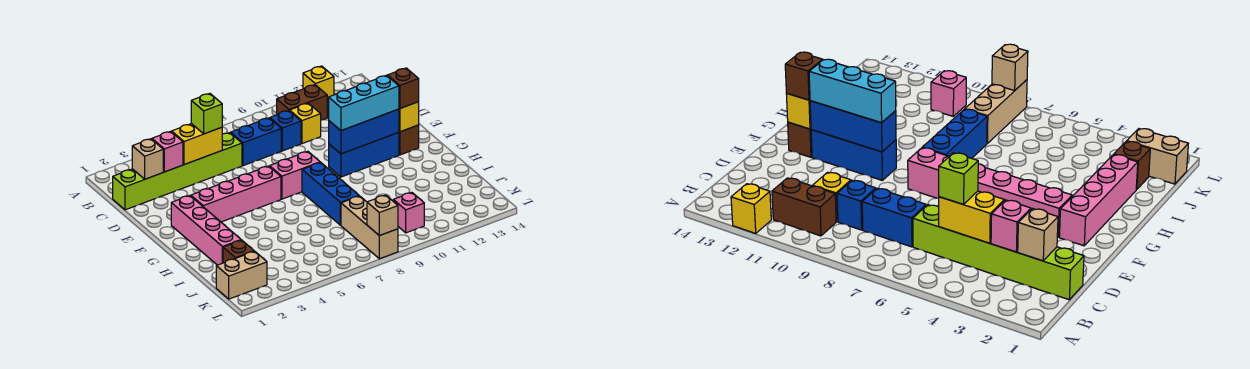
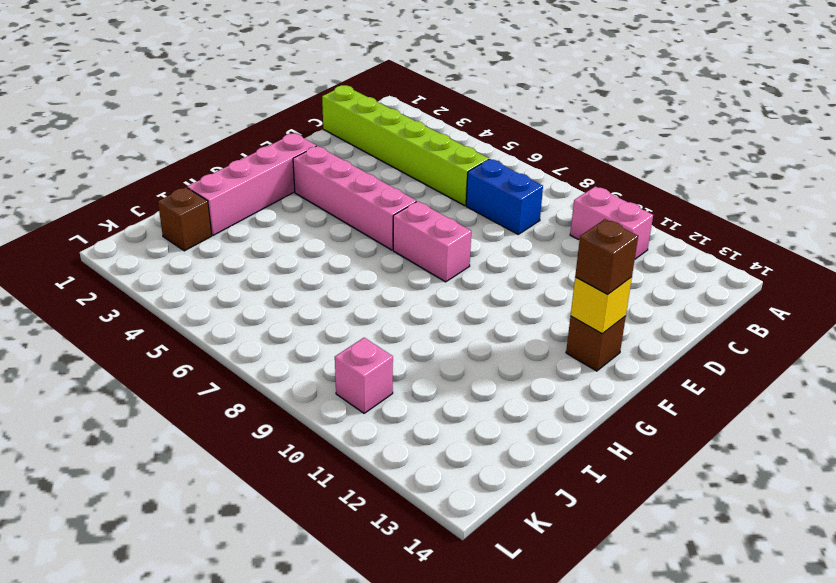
pink 1x2 brick [570,186,653,259] -> brown 1x2 brick [277,85,327,120]
none -> yellow 1x1 brick [303,66,334,102]
none -> blue 1x1 brick [270,111,301,151]
none -> yellow 1x1 brick [290,103,321,144]

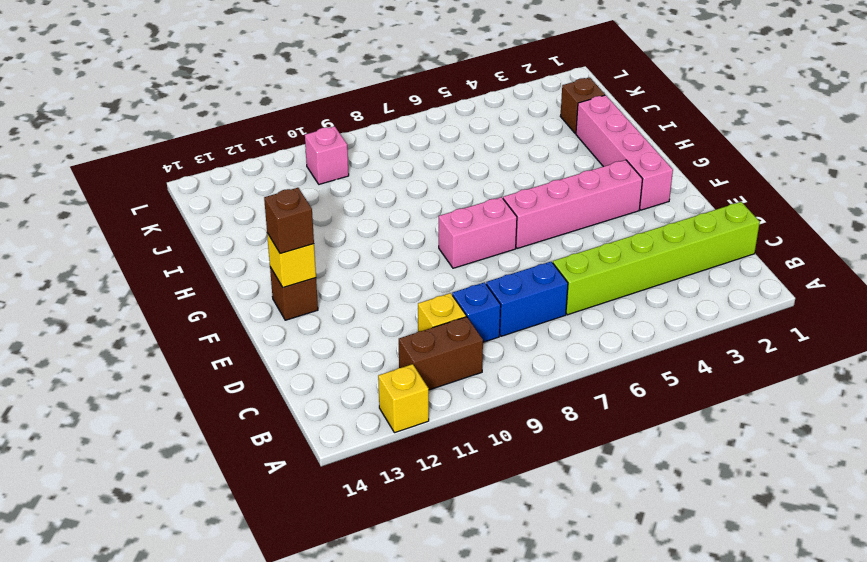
none -> blue 1x3 brick [329,132,399,177]
none -> blue 1x3 brick [302,162,359,225]
none -> tan 1x3 brick [341,196,398,259]

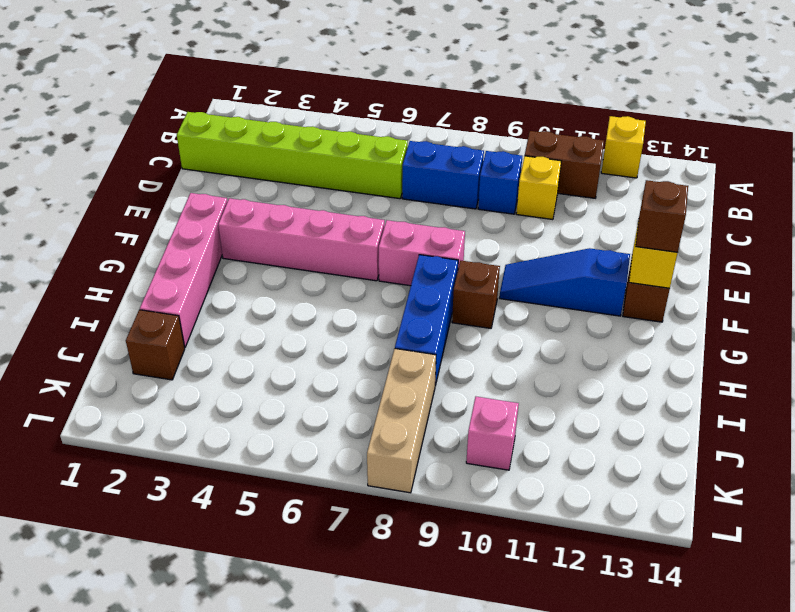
blue 1x3 slope [500,248,630,316] -> blue 1x3 brick [329,132,399,177]
brown 1x1 brick [452,261,500,328] -> none
none -> tan 1x2 brick [216,251,267,299]
none -> tan 1x1 brick [132,139,163,179]
none -> pink 1x1 brick [152,131,183,172]

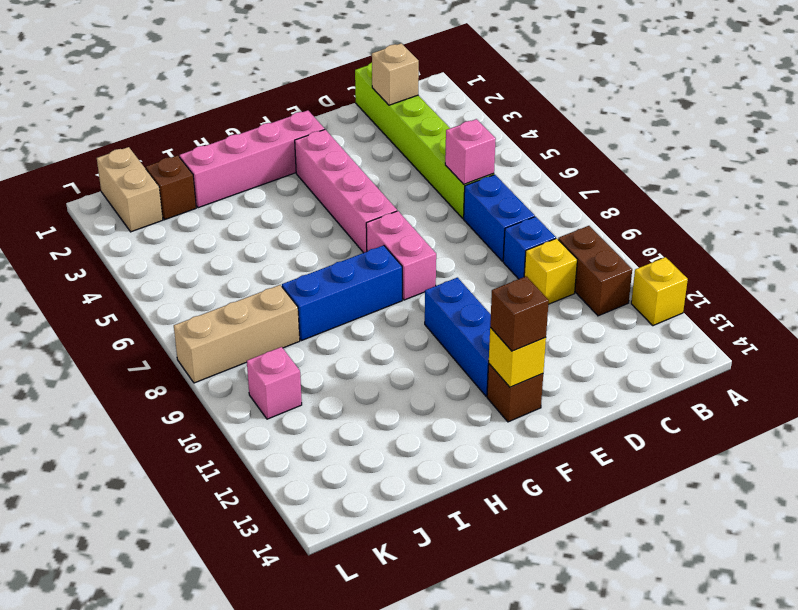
pink 1x1 brick [445,119,496,184] -> pink 1x1 brick moved to [152,131,183,172]
none -> yellow 1x2 brick [172,124,222,165]
none -> blue 1x3 brick [329,109,399,154]
none -> tan 1x1 brick [367,195,398,236]

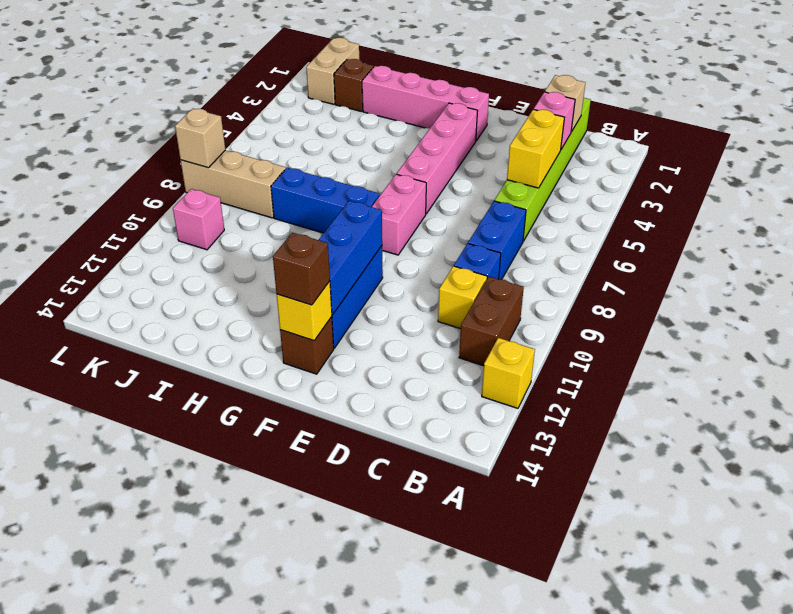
none -> lime 1x1 brick [191,94,222,134]
none -> cyan 1x3 brick [329,75,399,131]

